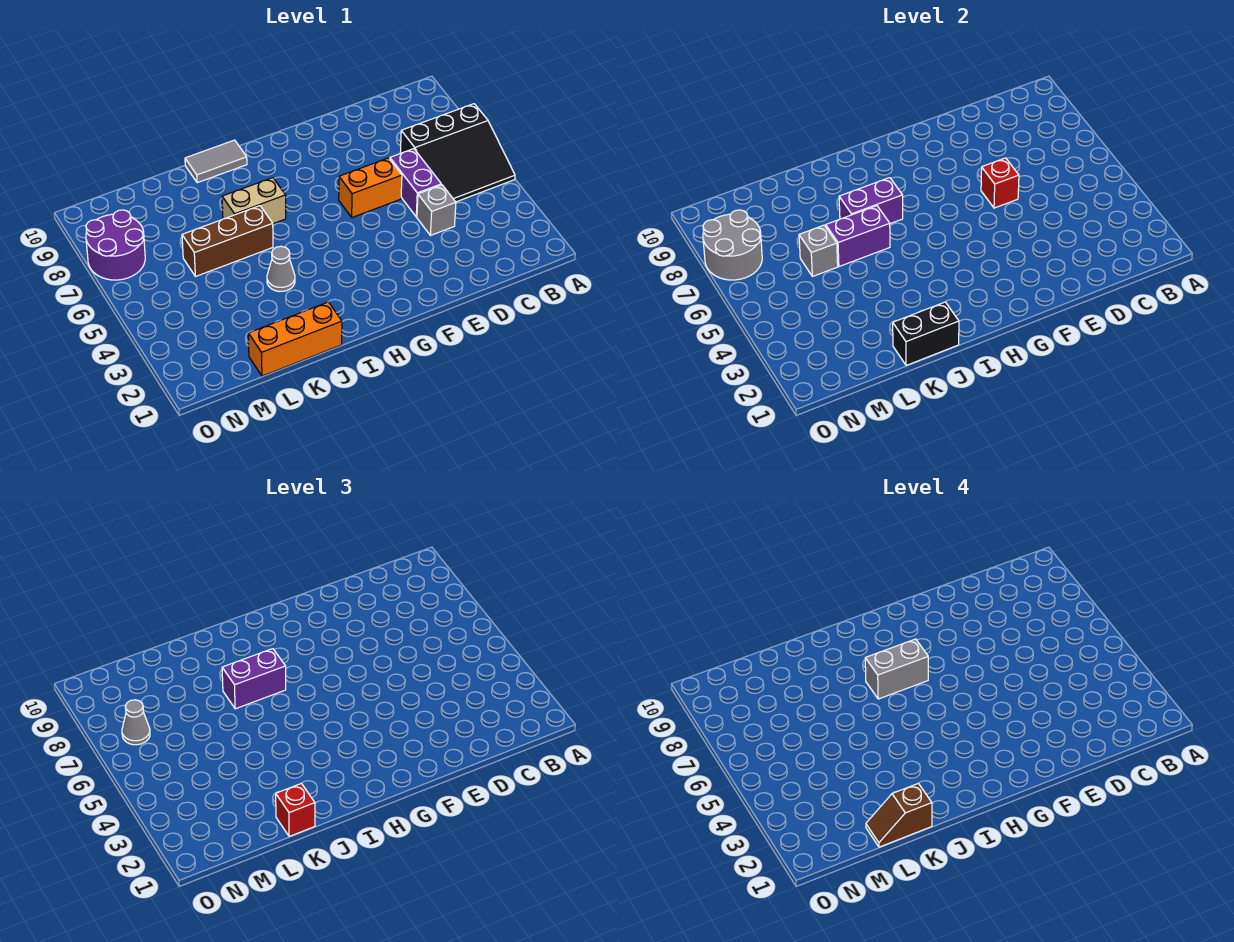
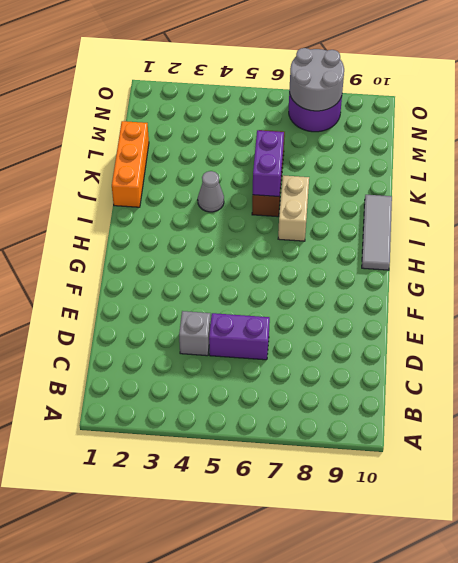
grey 1x3 tile [362,195,392,270] -> grey 1x2 tile [185,140,247,183]
none -> black 3x3 slope [400,104,515,202]
none -> orange 1x2 brick [339,158,402,217]
none -> red 1x1 brick [981,158,1019,208]

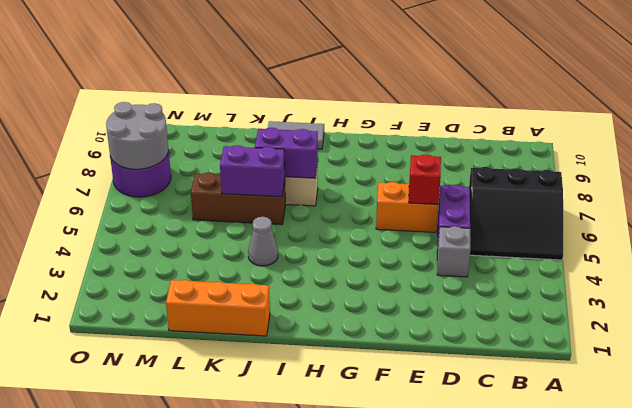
none -> black 1x2 brick [893,302,959,365]
none -> grey 1x1 brick [799,225,838,277]
none -> purple 1x2 brick [222,649,286,709]

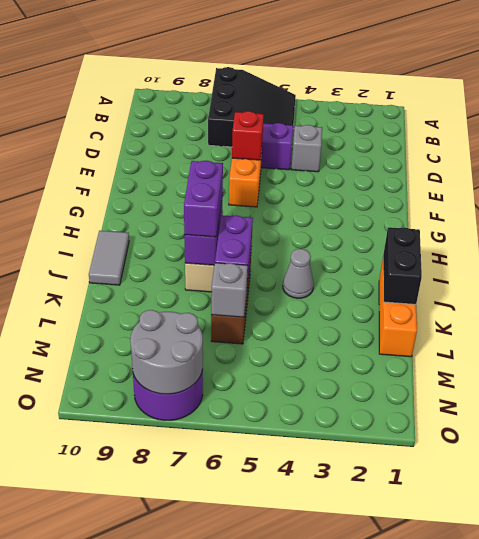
none -> red 1x1 brick [276,783,315,836]
none -> grey 1x1 cone [122,700,150,745]
none -> grey 1x2 brick [865,639,928,699]

